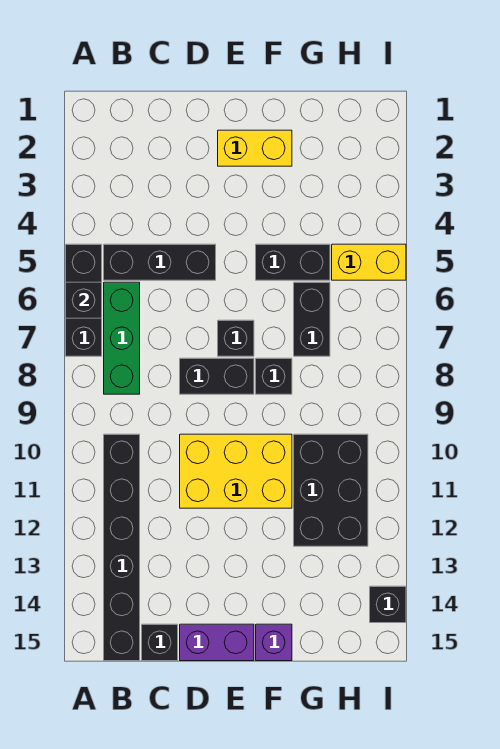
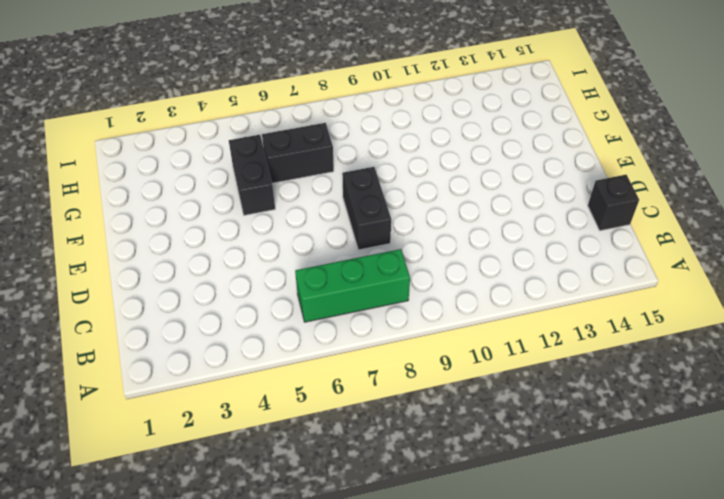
none -> black 1x3 brick [66,244,102,356]
none -> black 1x3 brick [104,244,216,280]
none -> black 1x6 brick [104,434,140,661]

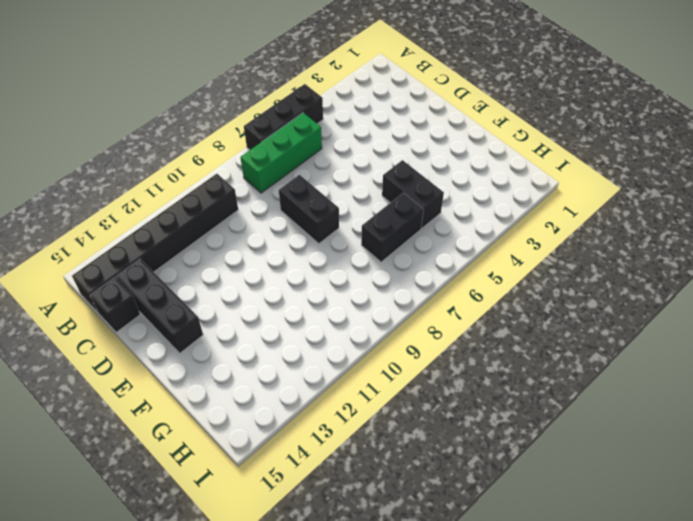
black 1x3 brick [116,259,203,353] -> black 1x3 brick moved to [104,244,216,280]
none -> yellow 2x3 brick [180,434,292,508]
none -> purple 1x2 brick [180,624,254,661]
none -> yellow 1x2 brick [218,130,292,166]

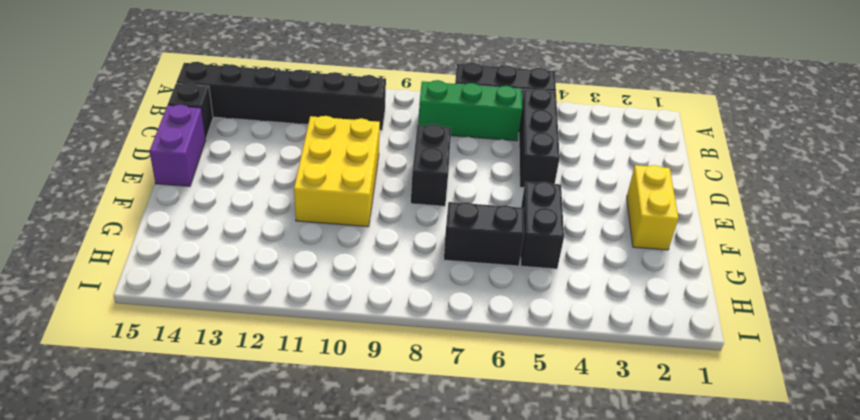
none -> black 1x1 brick [218,320,254,356]
none -> black 1x1 brick [256,358,292,394]
none -> purple 1x1 brick [256,624,292,661]

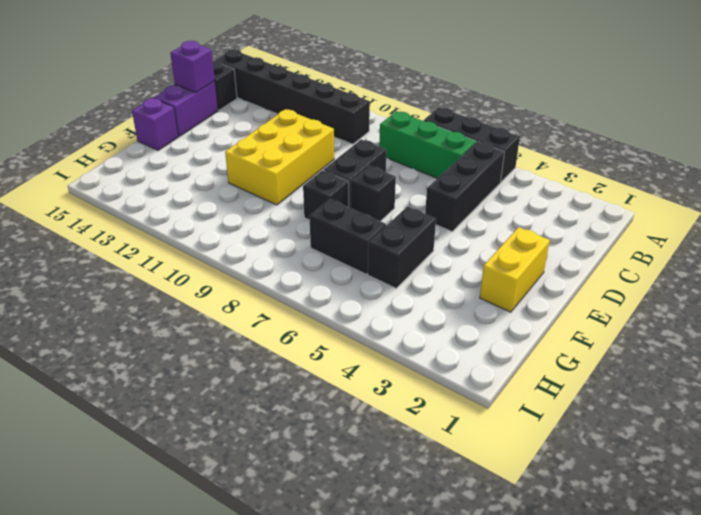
purple 1x1 brick [170,41,215,93] -> none
none -> black 2x3 brick [294,434,368,546]
none -> yellow 1x2 brick [332,244,406,280]
none -> black 1x1 brick [370,586,406,623]

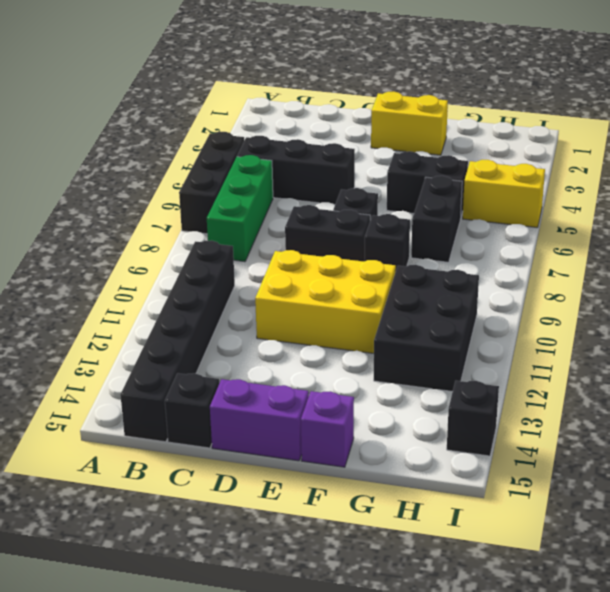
none -> black 1x1 brick [66,282,102,318]

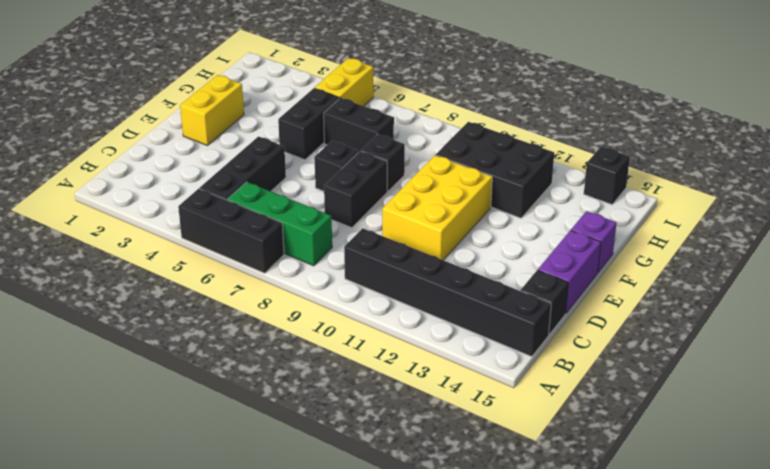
none -> black 1x1 brick [66,282,102,318]

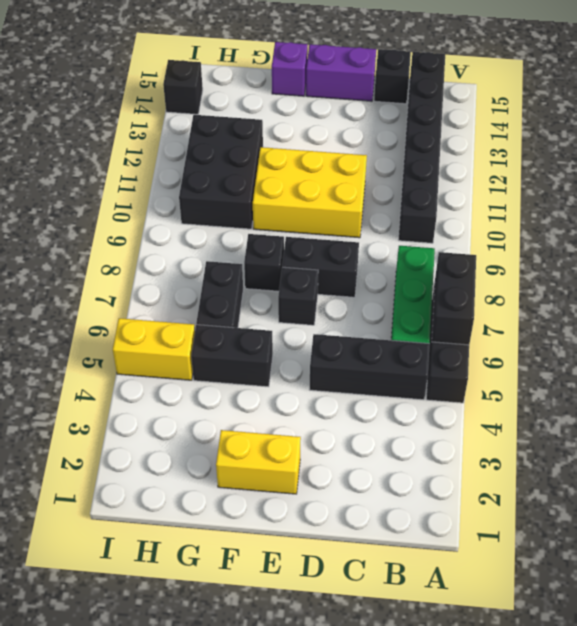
black 1x2 brick [432,252,476,345] -> black 1x1 brick [66,282,102,318]

